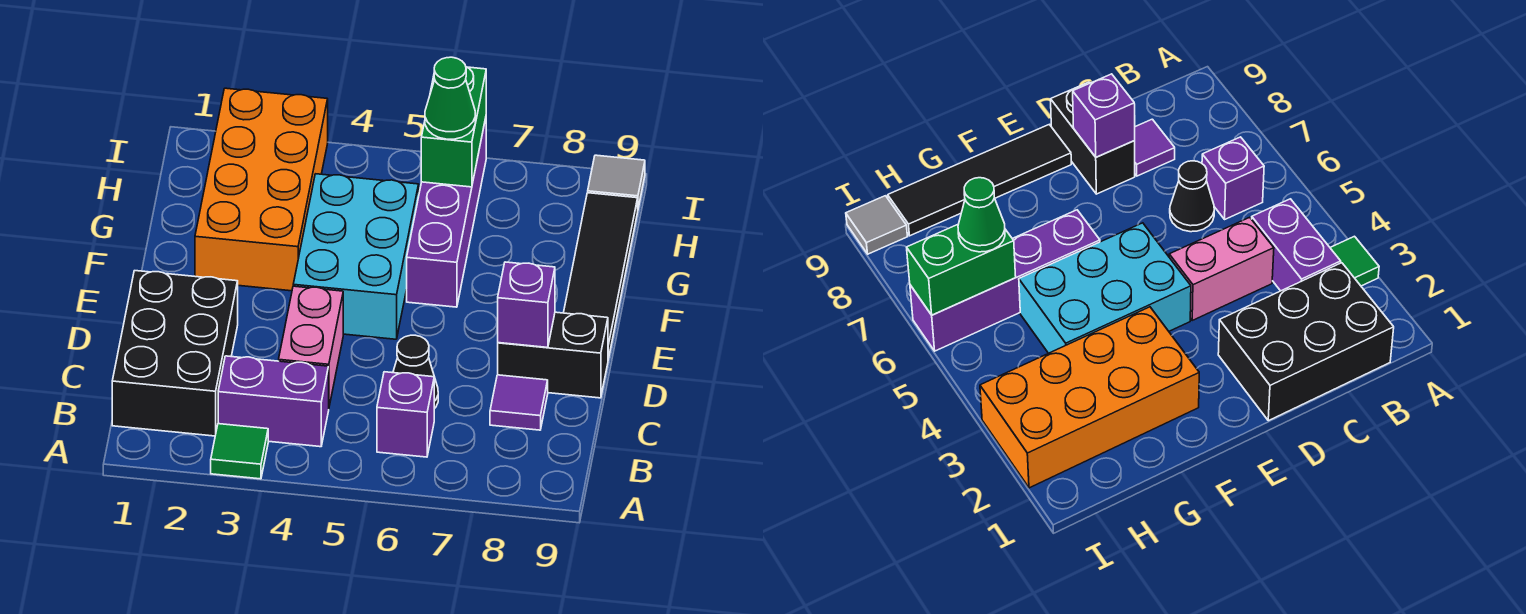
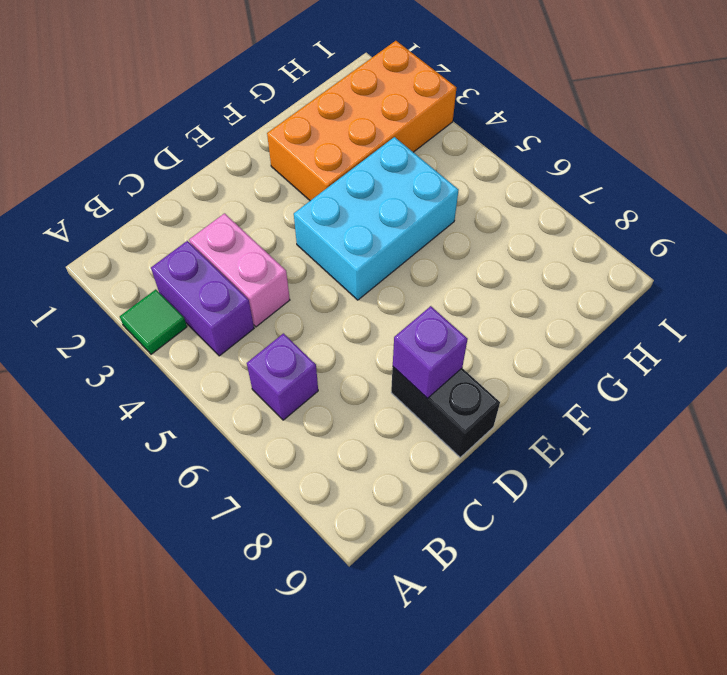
pink 1x2 brick [189,213,290,327] -> pink 1x2 brick turned to [279,286,343,406]
none -> black 2x3 brick [112,271,238,436]
none -> black 1x1 cone [393,335,438,409]
none -> purple 1x1 tile [490,375,548,430]

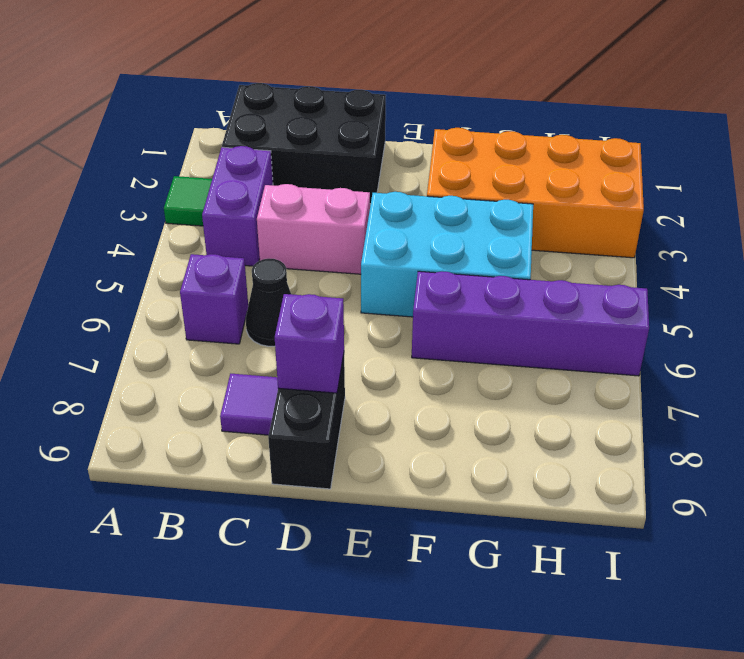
none -> black 1x4 tile [564,193,638,359]
none -> grey 1x1 tile [588,155,645,208]
none -> green 1x2 brick [421,67,486,187]

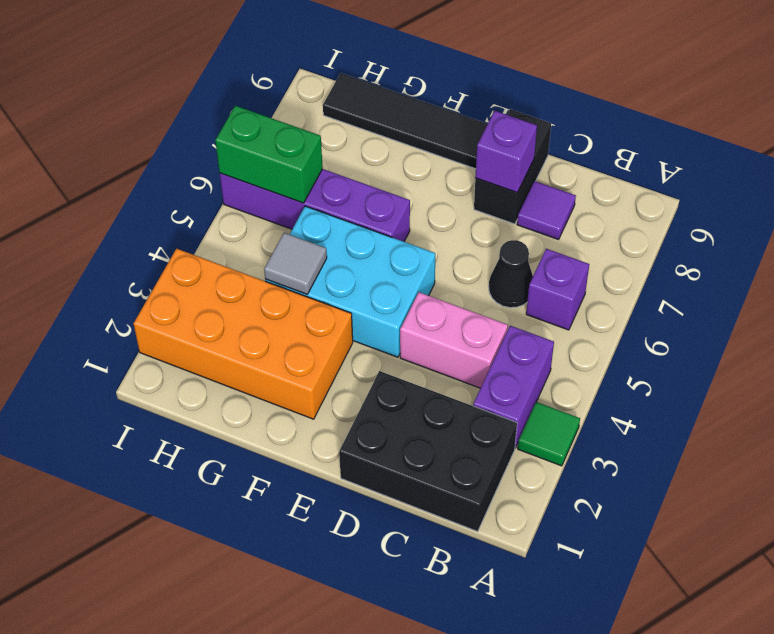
grey 1x1 tile [264,233,327,294] -> grey 1x1 tile moved to [588,155,645,208]
none -> green 1x1 cone [425,57,475,139]

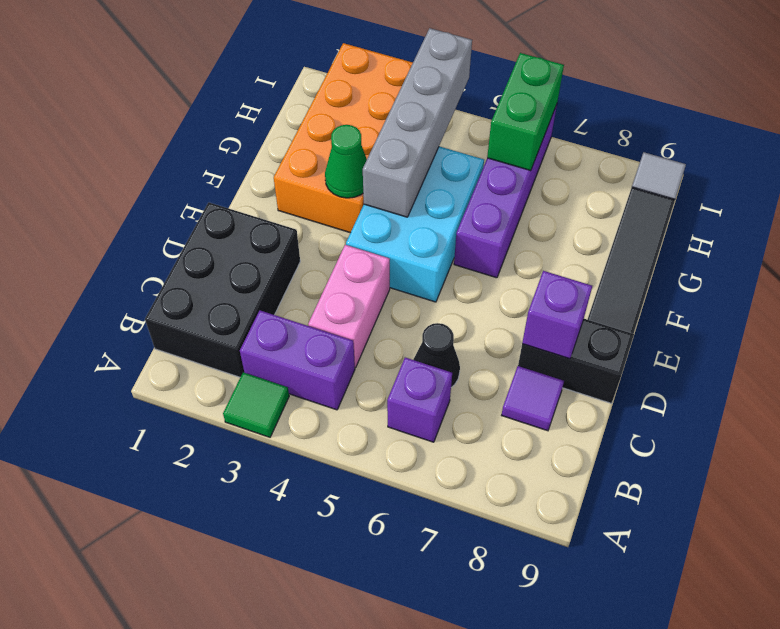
green 1x1 cone [325,125,367,198] -> green 1x1 cone moved to [425,57,475,139]
grey 1x4 brick [363,28,472,217] -> none

